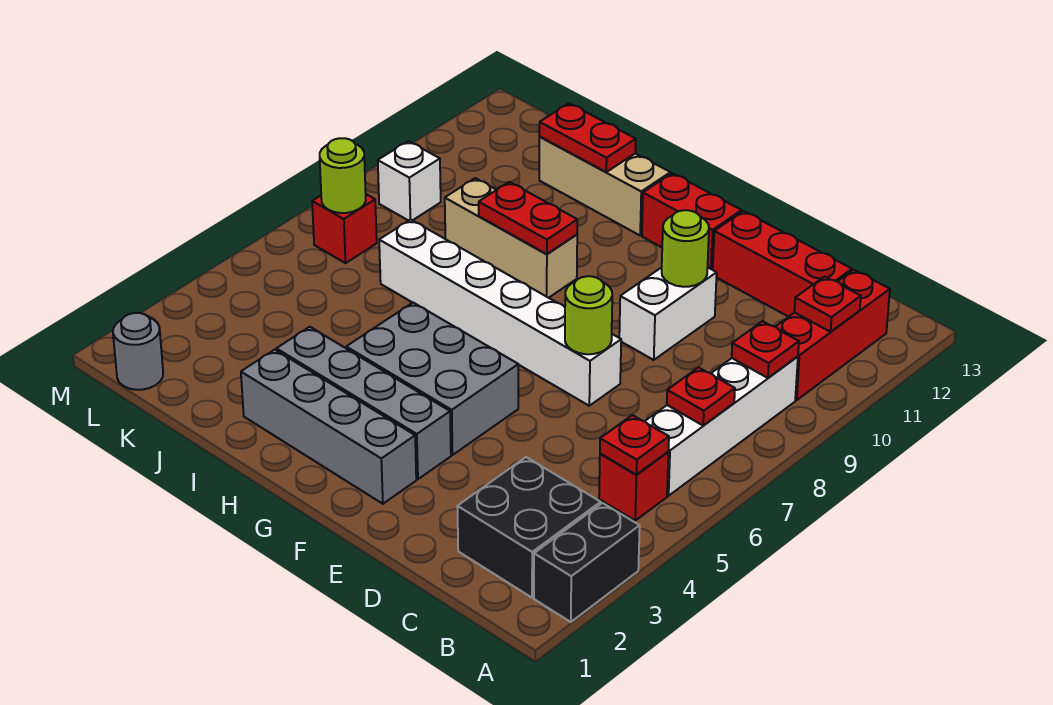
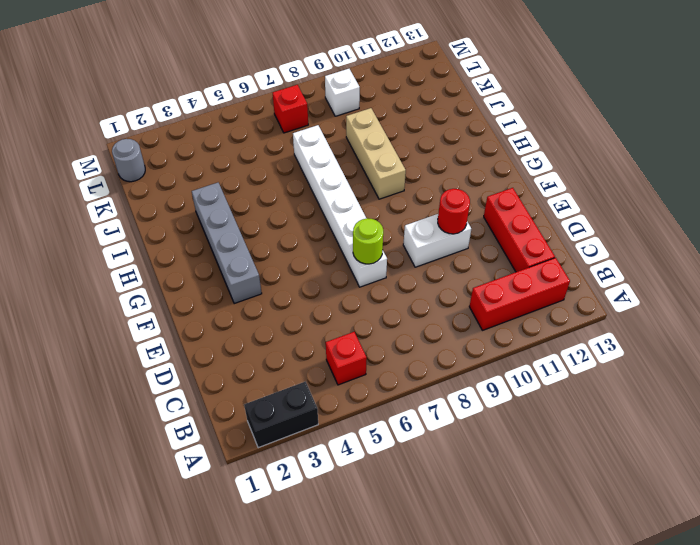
red 1x1 round brick [438,189,470,234] -> lime 1x1 round brick [662,210,709,287]
none -> black 2x2 brick [457,457,601,598]
none -> white 1x4 brick [645,356,798,496]
none -> grey 1x4 brick [241,350,416,504]

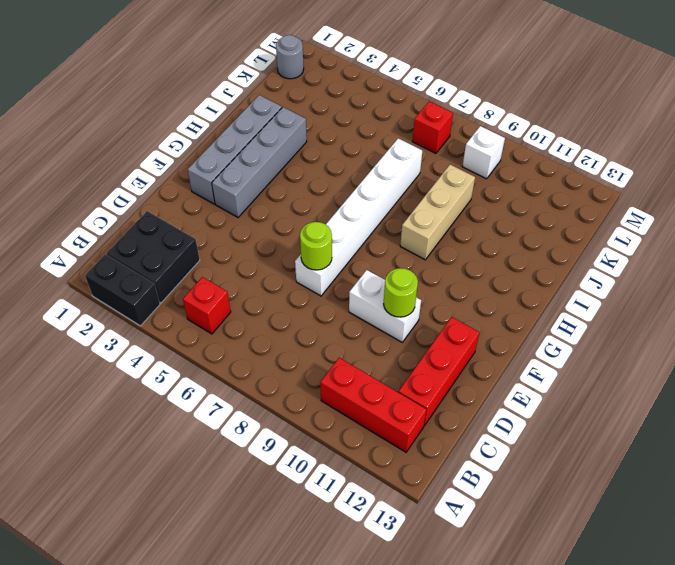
none -> white 1x4 brick [645,356,798,496]
none -> grey 2x3 brick [346,303,518,455]
none -> red 1x2 brick [642,173,742,270]

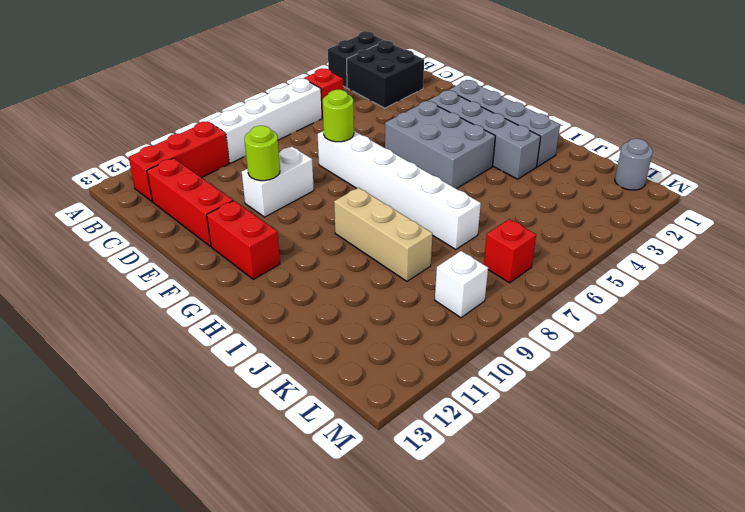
none -> tan 1x3 brick [539,137,670,235]
none -> red 1x1 plate [600,415,669,475]
none -> red 1x1 plate [667,368,735,426]

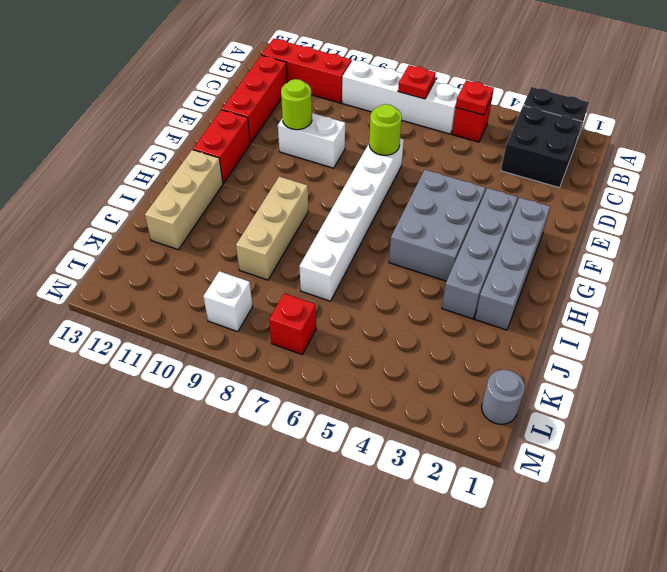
none -> red 1x1 plate [732,321,799,378]
none -> red 1x1 plate [794,276,861,332]
none -> red 1x2 plate [479,182,577,254]

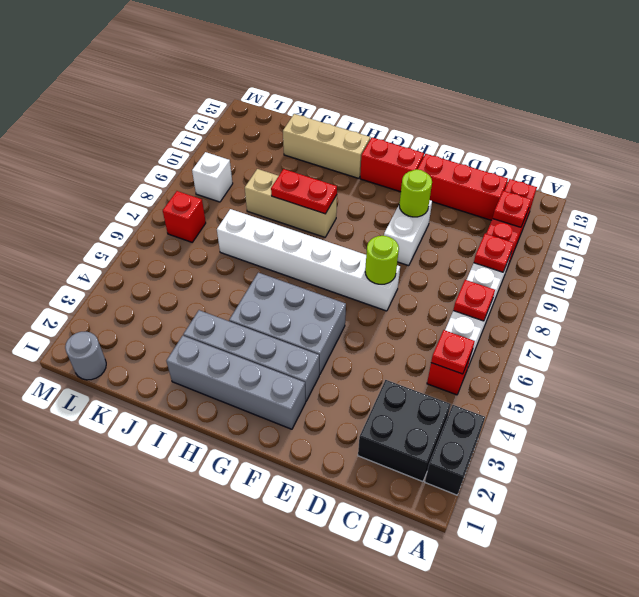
none -> red 1x2 plate [539,103,636,172]
none -> lime 1x1 round brick [320,138,366,213]

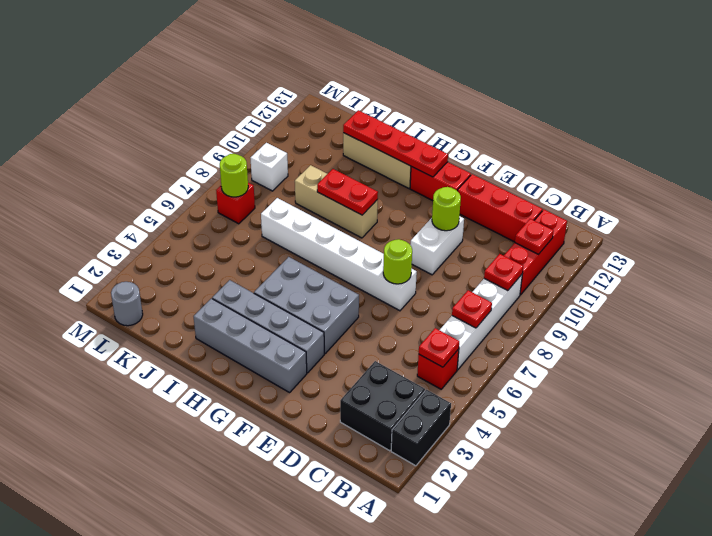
red 1x4 plate [343,110,448,177] -> red 1x2 plate [539,103,636,172]

